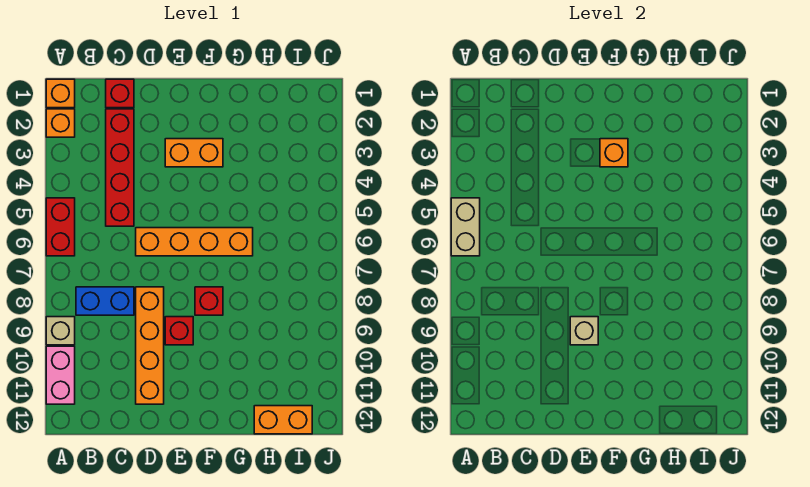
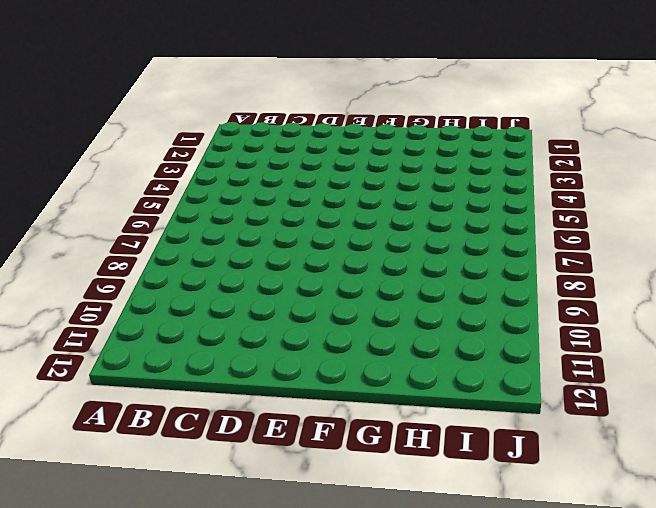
none -> orange 1x1 brick [46,79,75,108]
none -> orange 1x1 brick [46,109,75,137]
none -> red 1x2 brick [46,198,75,256]

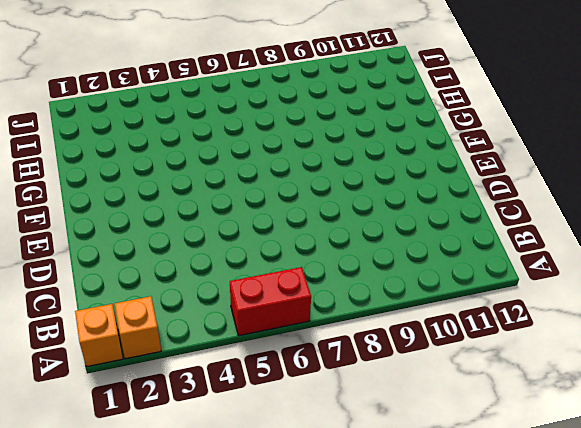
none -> tan 1x1 brick [46,317,75,345]
none -> pink 1x2 brick [46,346,75,404]
none -> blue 1x2 brick [76,287,134,315]

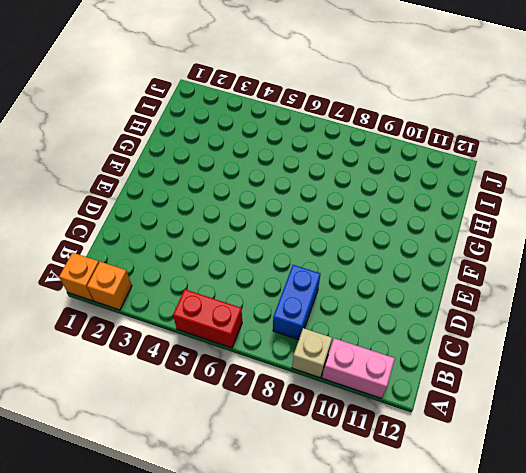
none -> red 1x1 brick [106,79,134,108]
none -> red 1x4 brick [106,109,134,226]
none -> orange 1x4 brick [136,228,253,256]

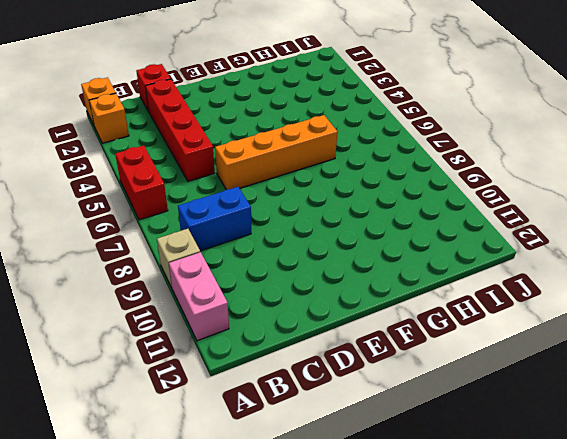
none -> orange 1x4 brick [136,287,164,404]
none -> orange 1x2 brick [165,139,223,167]
none -> red 1x1 brick [165,317,193,345]

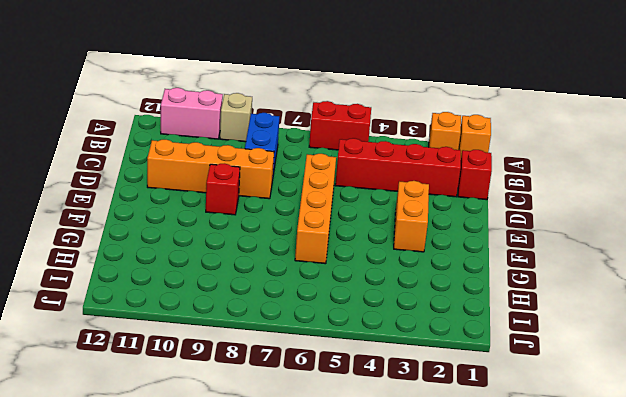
none -> red 1x1 brick [195,287,223,315]
none -> orange 1x2 brick [254,406,312,434]
none -> tan 1x2 brick [451,198,480,256]

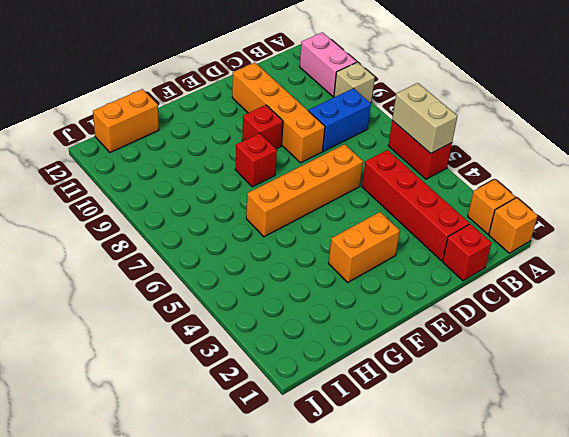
none -> tan 1x1 brick [570,317,598,345]
none -> orange 1x1 brick [600,139,628,167]

